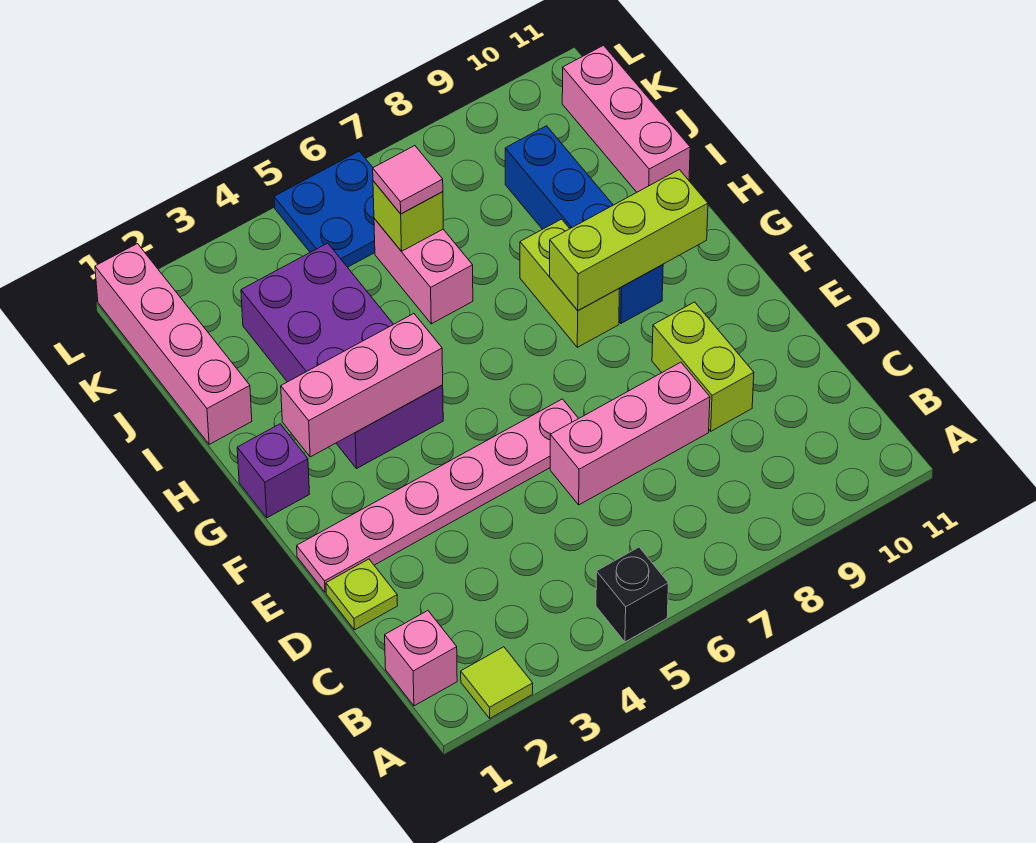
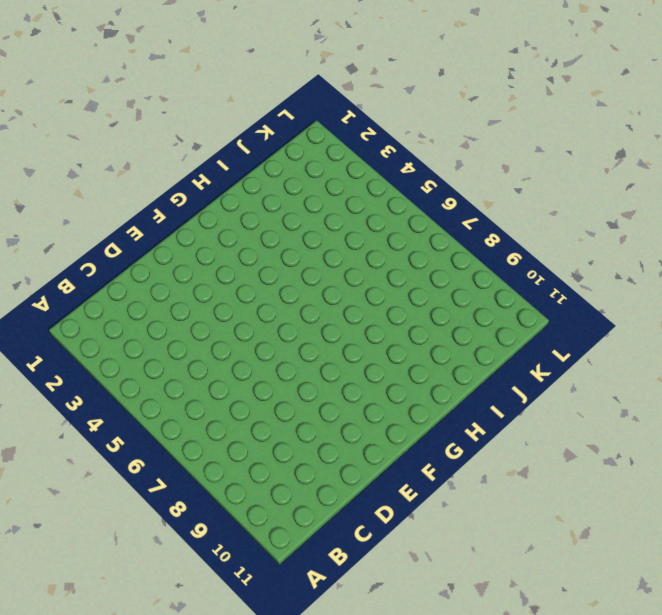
none -> lime 1x1 tile [461,647,533,718]
none -> black 1x1 brick [596,547,668,642]
none -> pink 1x1 brick [385,611,457,706]

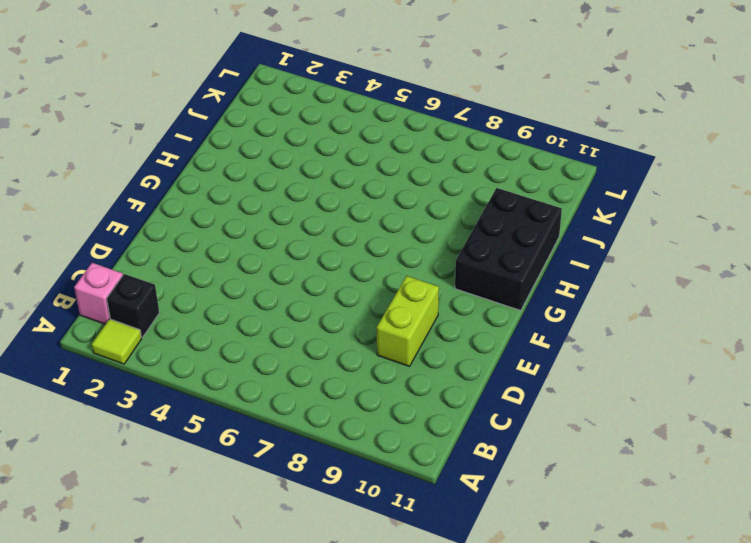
black 1x1 brick [107,274,159,337] -> black 1x1 brick moved to [596,547,668,642]
black 2x3 brick [455,188,562,310] -> pink 1x3 brick [562,45,690,192]
none -> lime 1x1 plate [326,559,398,630]
none -> pink 1x3 brick [550,362,710,505]
none -> pink 1x6 plate [297,399,579,592]

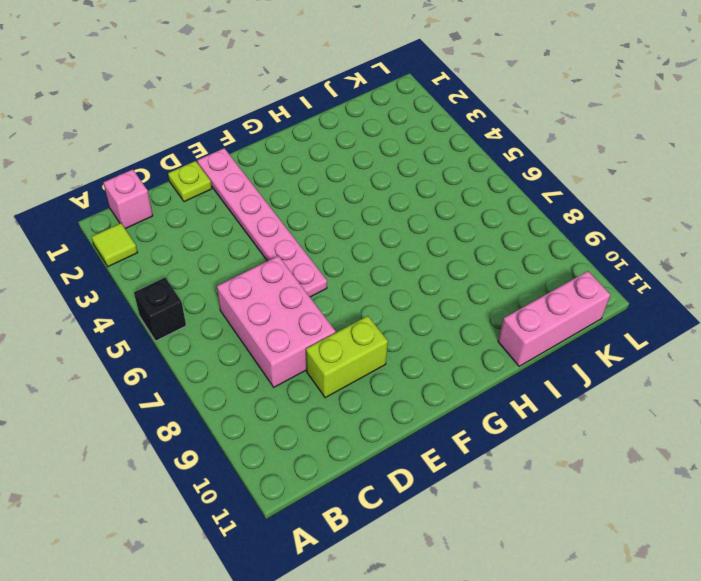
pink 2x3 brick [217,256,336,387] -> pink 1x3 brick [550,362,710,505]
none -> purple 1x1 brick [237,424,309,518]
none -> purple 2x4 brick [241,243,443,469]
none -> lime 1x2 brick [520,219,620,347]

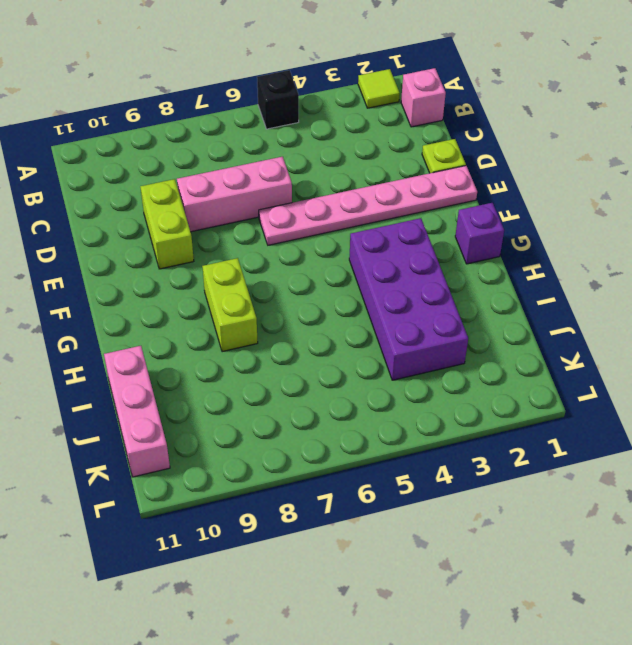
none -> blue 1x4 brick [505,126,663,323]
none -> pink 1x4 brick [95,244,252,444]
none -> pink 1x2 brick [374,219,473,324]

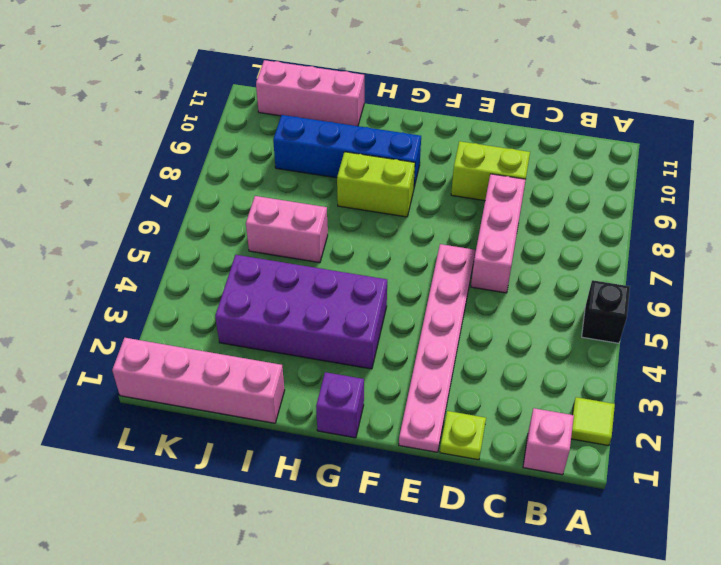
none -> blue 2x2 plate [274,151,375,267]
none -> pink 1x3 brick [281,314,443,457]
none -> lime 1x3 brick [550,170,708,311]

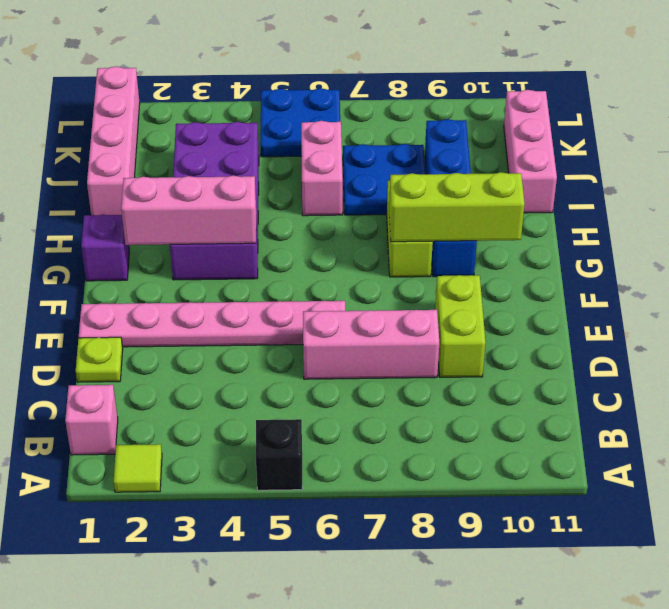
blue 2x2 plate [343,144,425,215] -> none
none -> lime 1x1 brick [373,181,443,251]
none -> pink 1x1 tile [373,146,443,214]

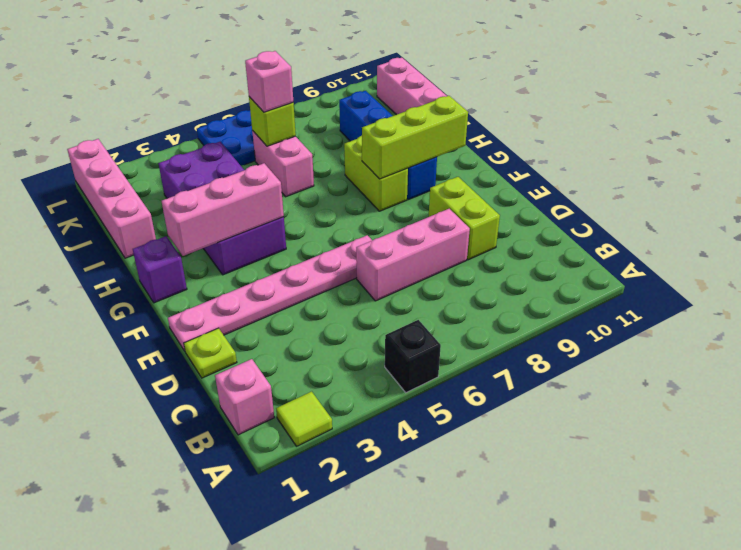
pink 1x1 brick [245,51,293,112] -> pink 1x1 tile [373,146,443,214]

